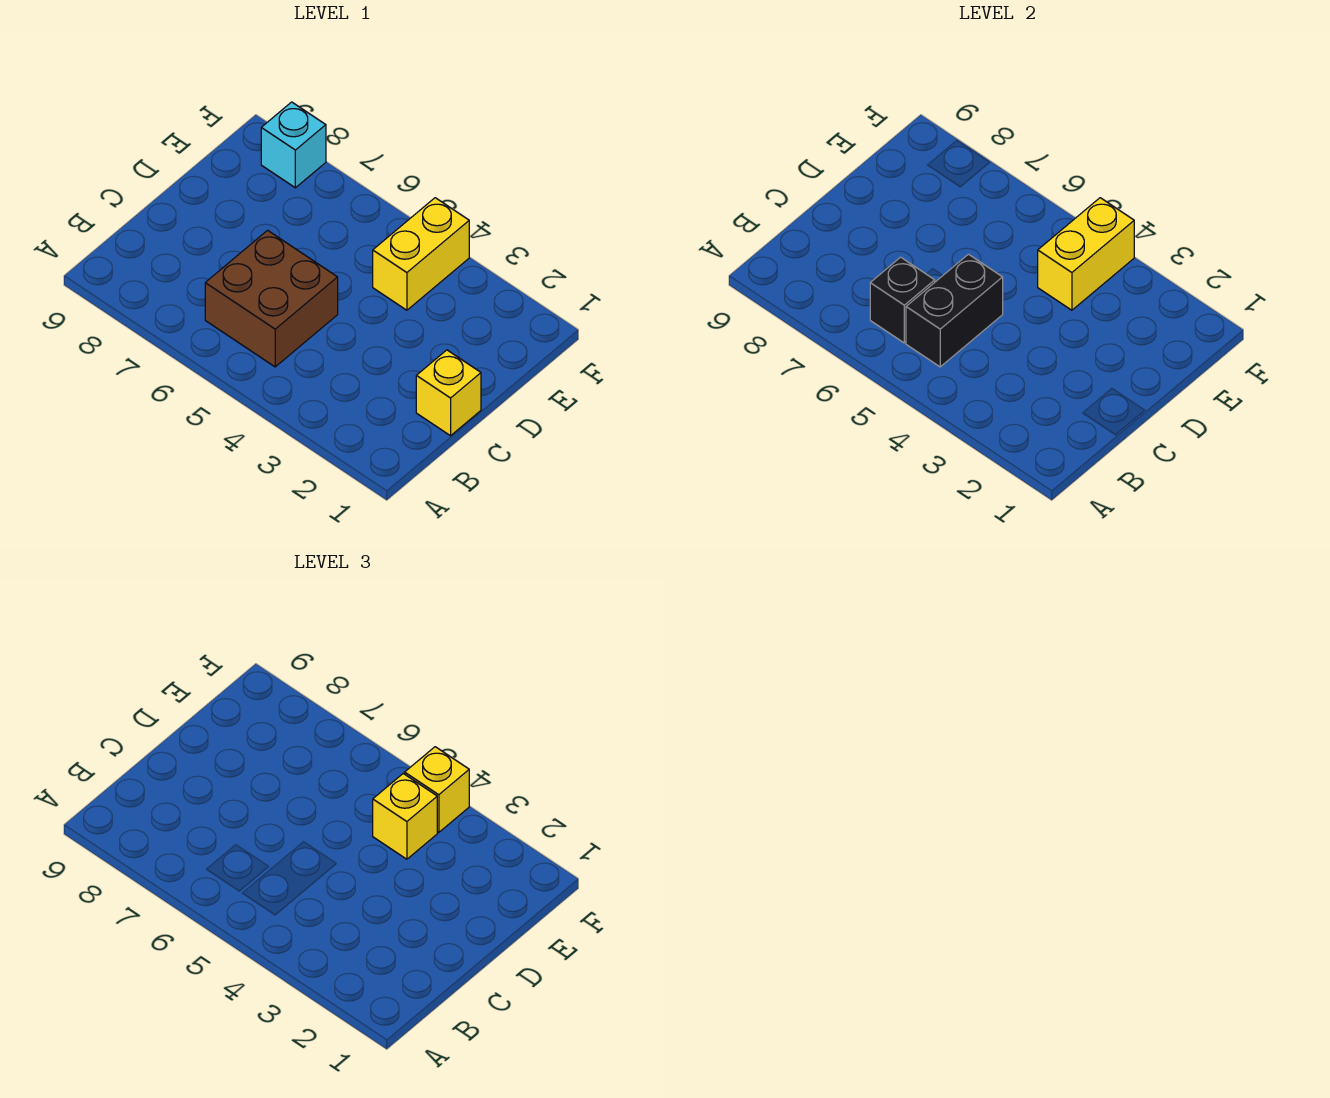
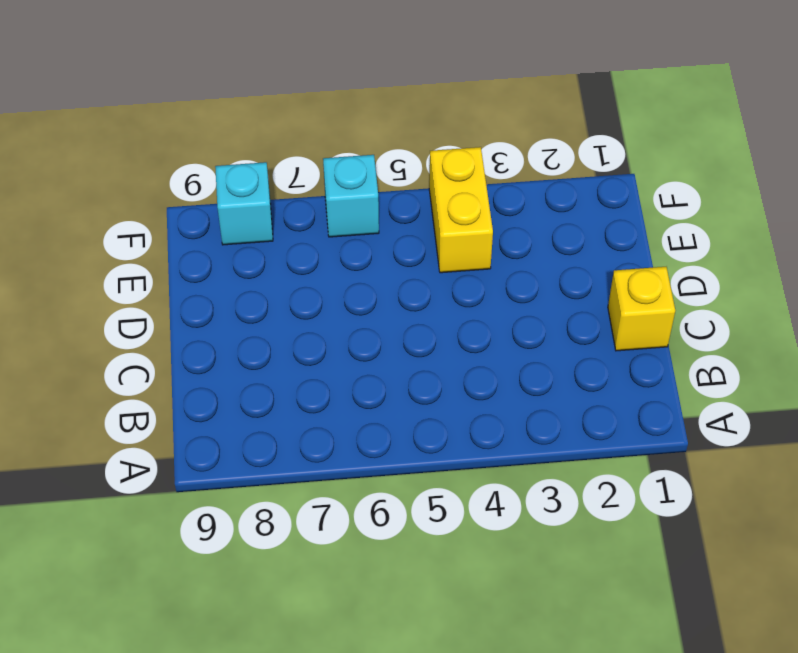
cyan 1x1 brick [323,155,379,237] -> none
none -> brown 2x2 brick [205,230,338,367]
none -> black 1x2 brick [906,254,1003,367]

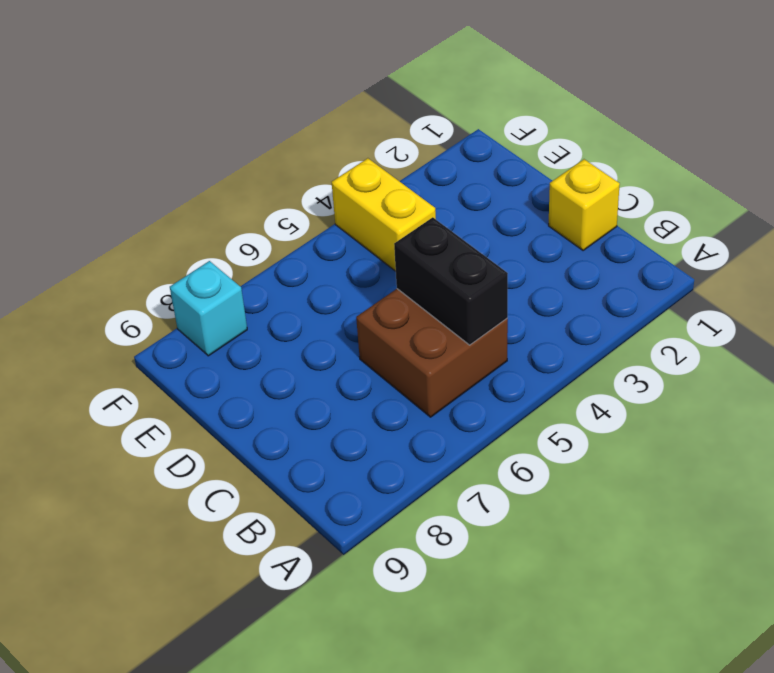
none -> black 1x1 brick [870,257,935,343]
none -> yellow 1x2 brick [1038,198,1134,310]

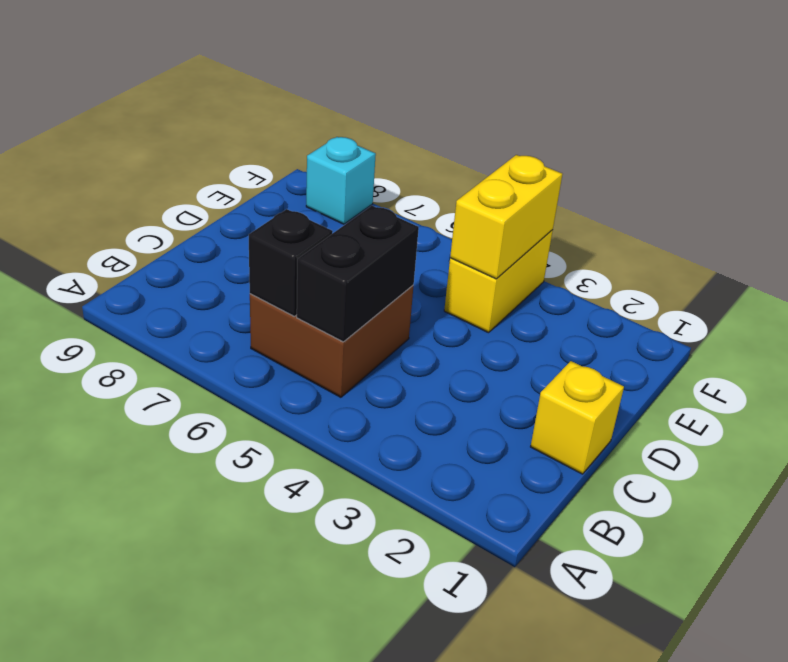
none -> yellow 1x1 brick [373,774,437,859]
none -> yellow 1x1 brick [405,747,469,832]

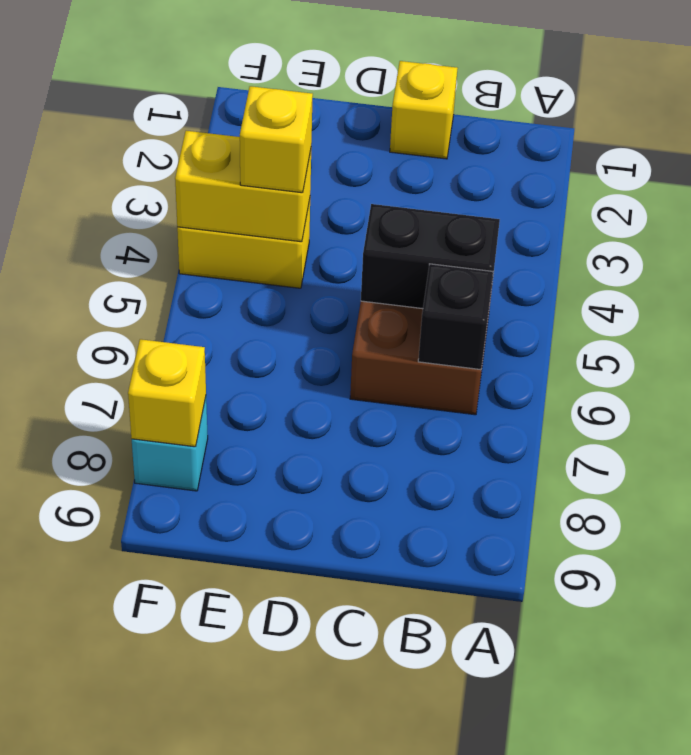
yellow 1x1 brick [128,339,206,447] -> yellow 1x1 brick moved to [405,747,469,832]

